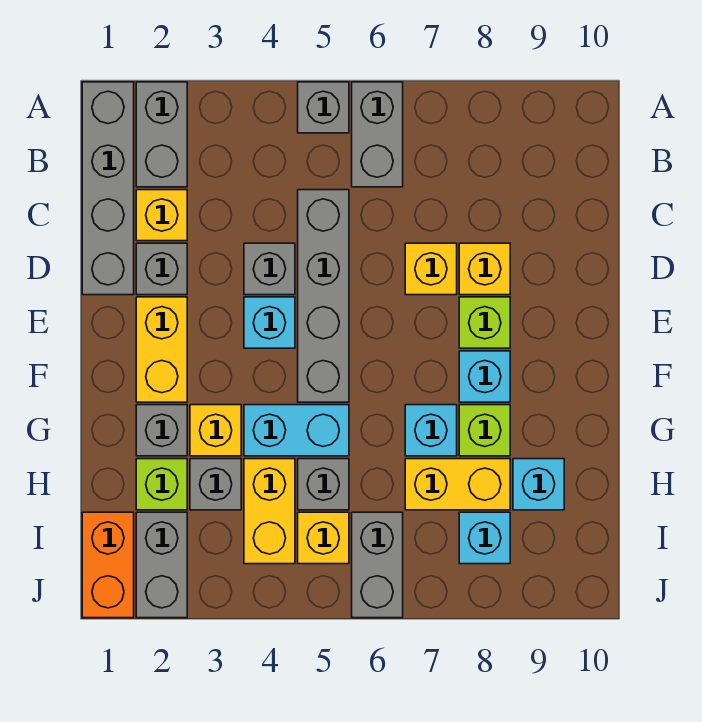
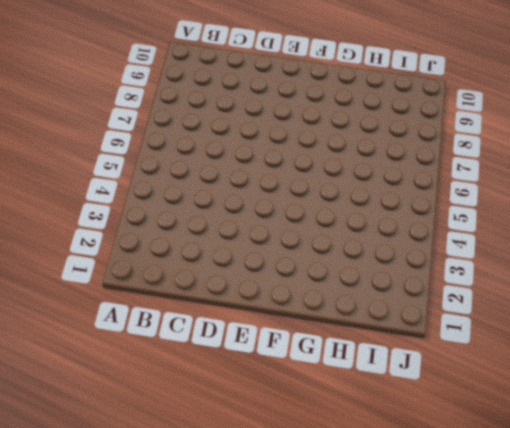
none -> grey 1x4 brick [82,82,134,295]
none -> grey 1x2 brick [136,82,187,187]
none -> grey 1x1 brick [298,82,349,133]
none -> grey 1x2 brick [352,82,403,187]

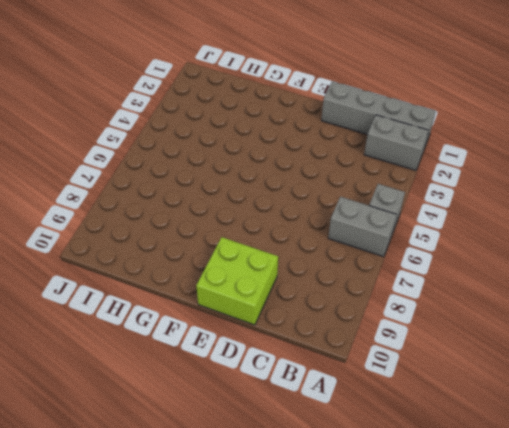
lime 2x2 brick [196,237,278,325] -> none
none -> yellow 1x1 brick [136,190,187,241]
none -> grey 1x4 brick [298,190,349,402]
none -> grey 1x1 brick [136,243,187,295]
none -> grey 1x1 brick [244,243,295,295]

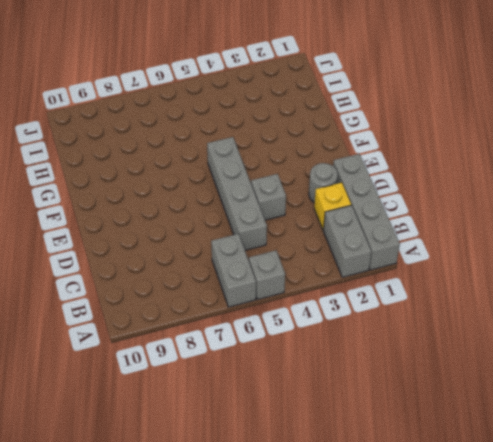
grey 1x1 round brick [309,163,338,203] -> grey 1x1 brick [136,243,187,295]
none -> yellow 1x1 brick [405,243,457,295]
none -> yellow 1x1 brick [459,243,510,295]
none -> yellow 1x2 brick [136,297,187,402]
none -> cyan 1x1 brick [244,297,295,348]

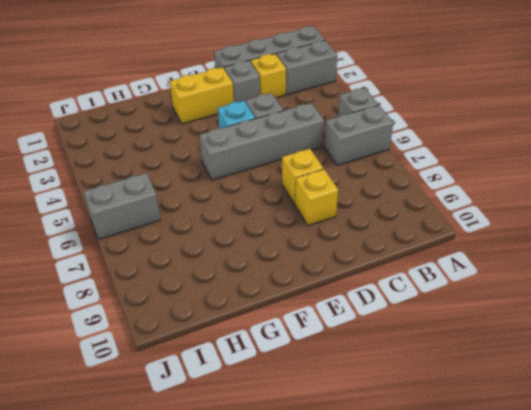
none -> lime 1x1 brick [459,297,510,348]
none -> cyan 1x1 brick [459,351,510,402]
none -> grey 1x1 brick [136,405,187,456]
none -> yellow 1x1 brick [190,405,241,456]

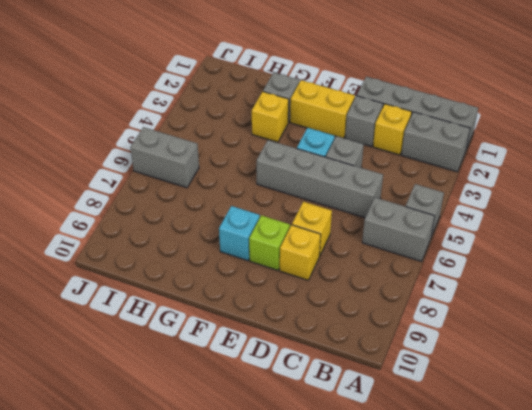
none -> cyan 1x2 brick [244,405,349,456]
none -> cyan 1x1 brick [405,405,457,456]
none -> lime 1x1 brick [459,405,510,456]
none -> lime 1x1 brick [136,459,187,510]

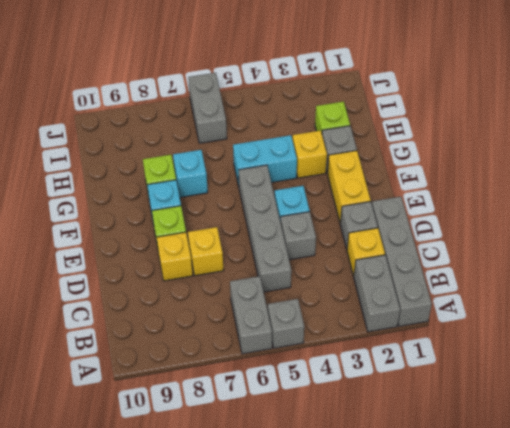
none -> grey 1x1 brick [190,459,241,510]
none -> yellow 1x2 brick [244,459,295,564]
none -> grey 1x1 brick [298,459,349,510]
none -> yellow 1x2 brick [405,459,510,510]

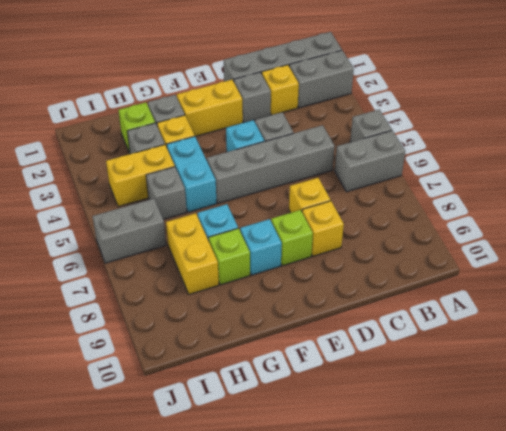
none -> cyan 1x1 brick [513,459,564,510]
none -> orange 1x2 brick [82,512,134,618]
none -> grey 1x2 brick [136,512,187,618]
none -> yellow 1x1 brick [298,512,349,564]

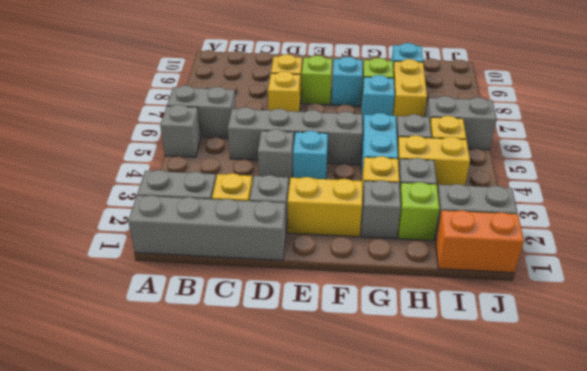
none -> cyan 1x1 brick [459,512,510,564]

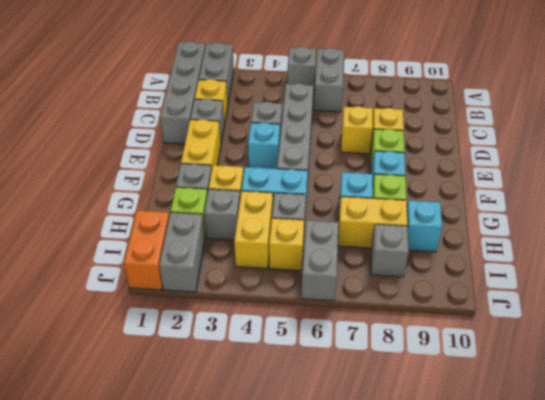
grey 1x1 brick [371,224,409,277] -> cyan 1x1 brick [459,512,510,564]

